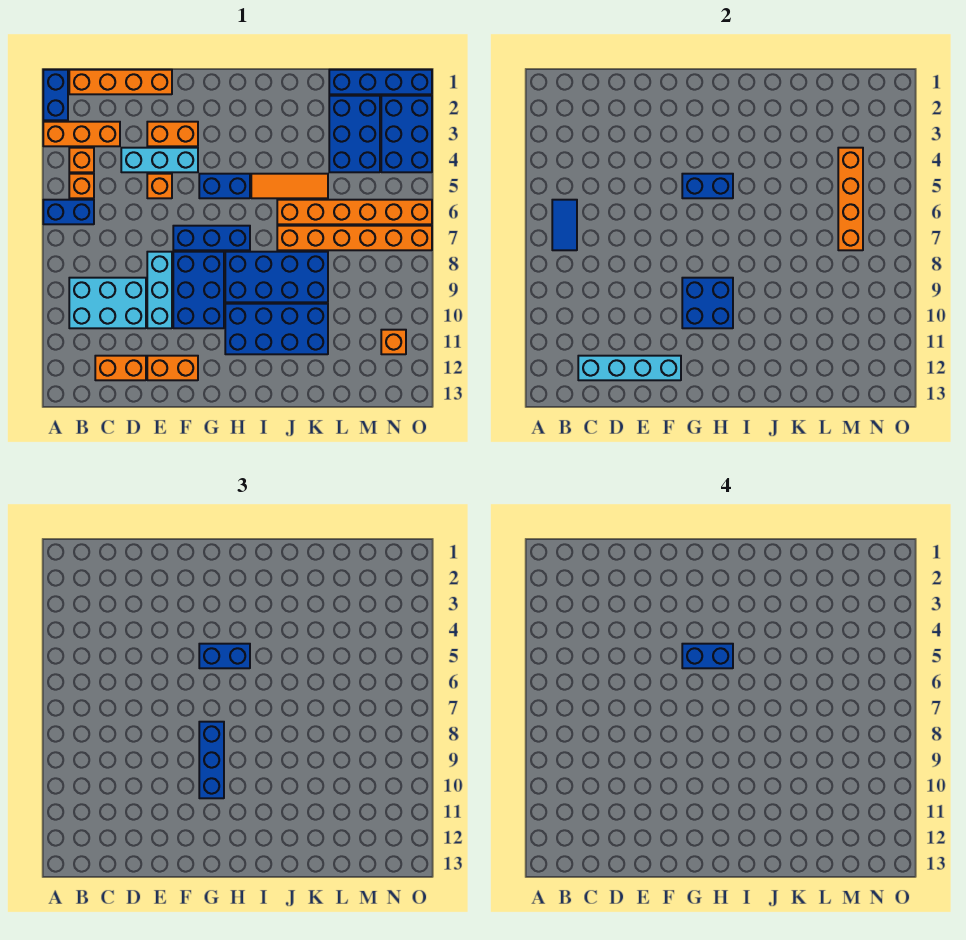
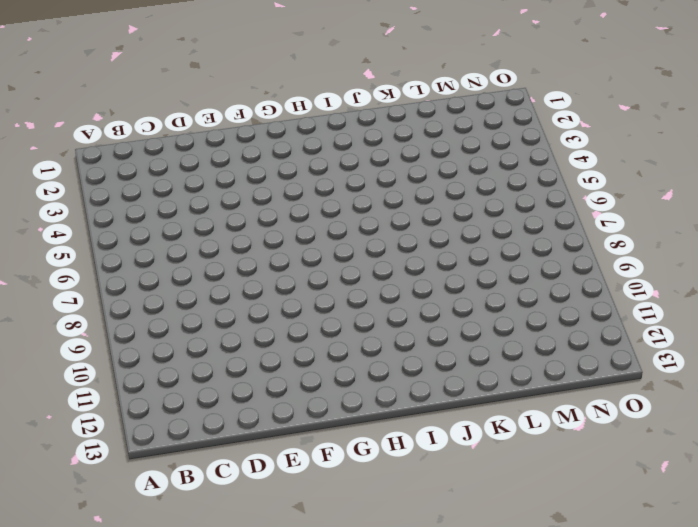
none -> blue 1x2 brick [43,70,68,120]
none -> orange 1x3 brick [43,122,120,146]
none -> blue 1x2 brick [43,200,94,224]
none -> orange 1x4 brick [69,70,172,94]

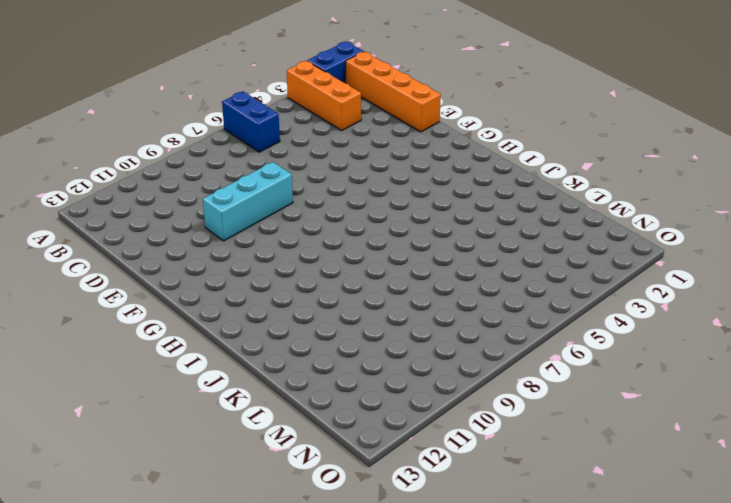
none -> orange 1x1 brick [69,148,94,172]
none -> orange 1x1 brick [69,174,94,198]
none -> cyan 2x3 brick [69,278,146,328]
none -> orange 1x2 brick [95,356,146,380]

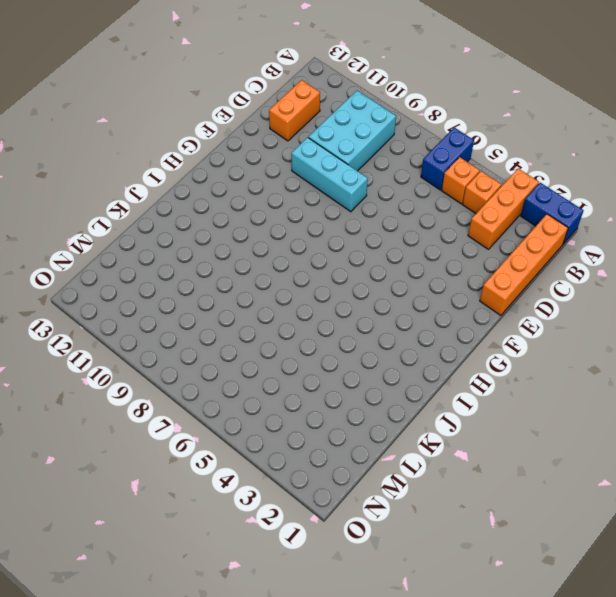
none -> cyan 1x3 brick [121,148,198,172]
none -> orange 1x2 brick [147,122,198,146]
none -> orange 1x1 brick [147,174,172,198]
none -> orange 1x2 brick [147,356,198,380]

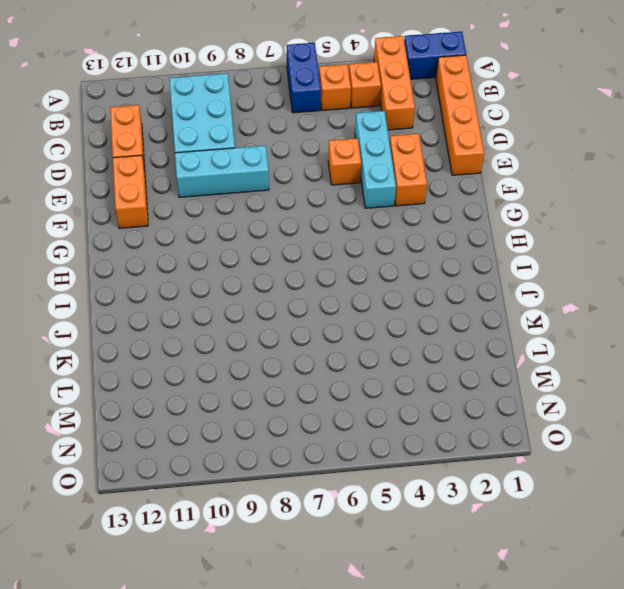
none -> blue 1x3 brick [173,226,250,250]
none -> blue 2x3 brick [173,252,224,328]
none -> blue 1x2 brick [199,174,250,198]
none -> blue 2x4 brick [225,252,328,302]

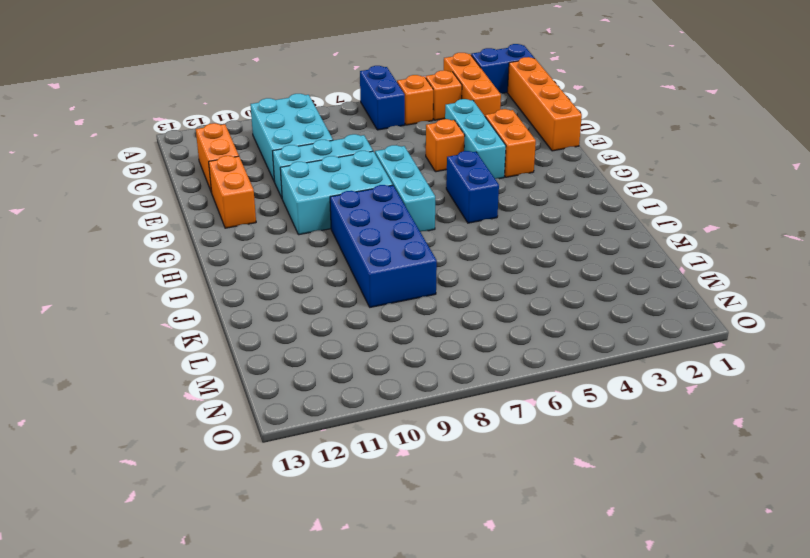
cyan 1x3 brick [375,145,435,232] -> blue 1x3 brick [173,226,250,250]
cyan 2x3 brick [280,151,393,235] -> blue 2x3 brick [173,252,224,328]
none -> blue 2x4 brick [225,304,328,354]
none -> orange 1x3 tile [251,174,328,198]
none -> orange 1x6 brick [277,200,432,224]
none -> orange 1x6 brick [277,226,432,250]

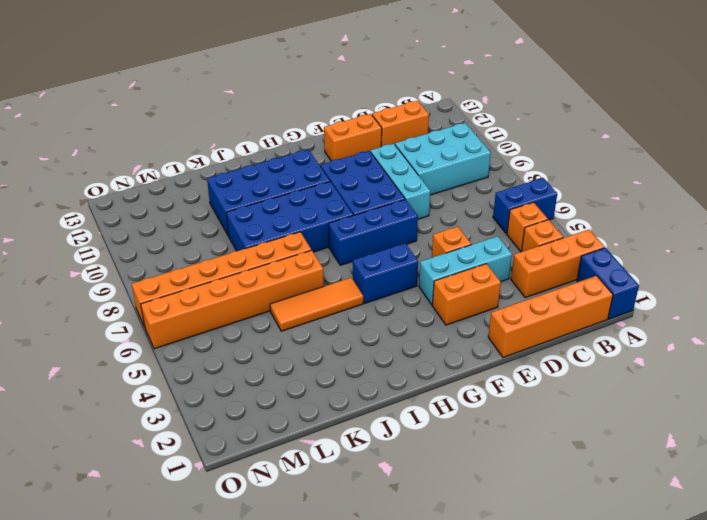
none -> blue 1x4 brick [329,70,432,94]
none -> blue 2x3 brick [329,96,380,172]
none -> blue 2x3 brick [381,96,432,172]
none -> orange 1x1 brick [381,330,406,354]

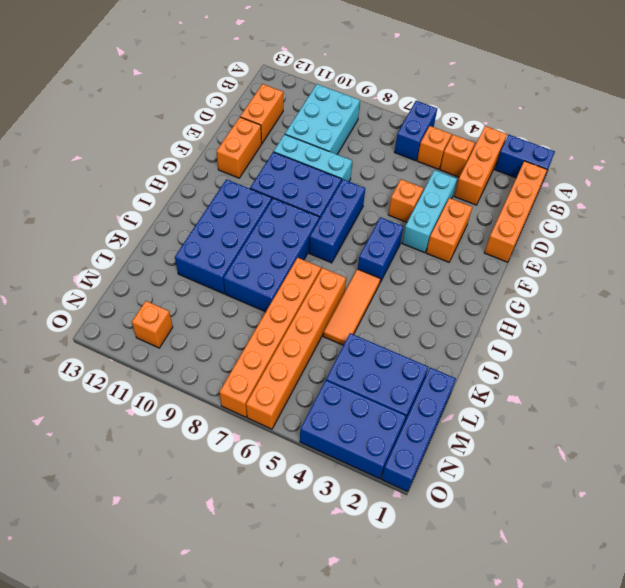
none -> blue 1x2 tile [552,200,577,250]
none -> cyan 1x4 brick [578,356,681,380]
none -> blue 1x2 brick [682,174,733,198]
none -> blue 2x2 brick [682,278,733,328]

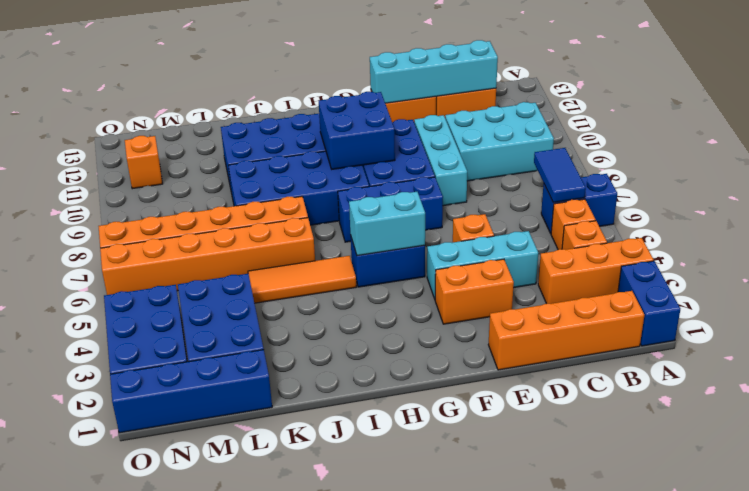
cyan 1x2 brick [349,192,425,256] -> blue 1x2 brick [682,174,733,198]
none -> orange 1x4 brick [838,148,863,250]
none -> blue 1x2 brick [199,644,250,668]
none -> blue 1x3 brick [199,722,224,798]
none -> blue 1x2 brick [682,644,733,668]

